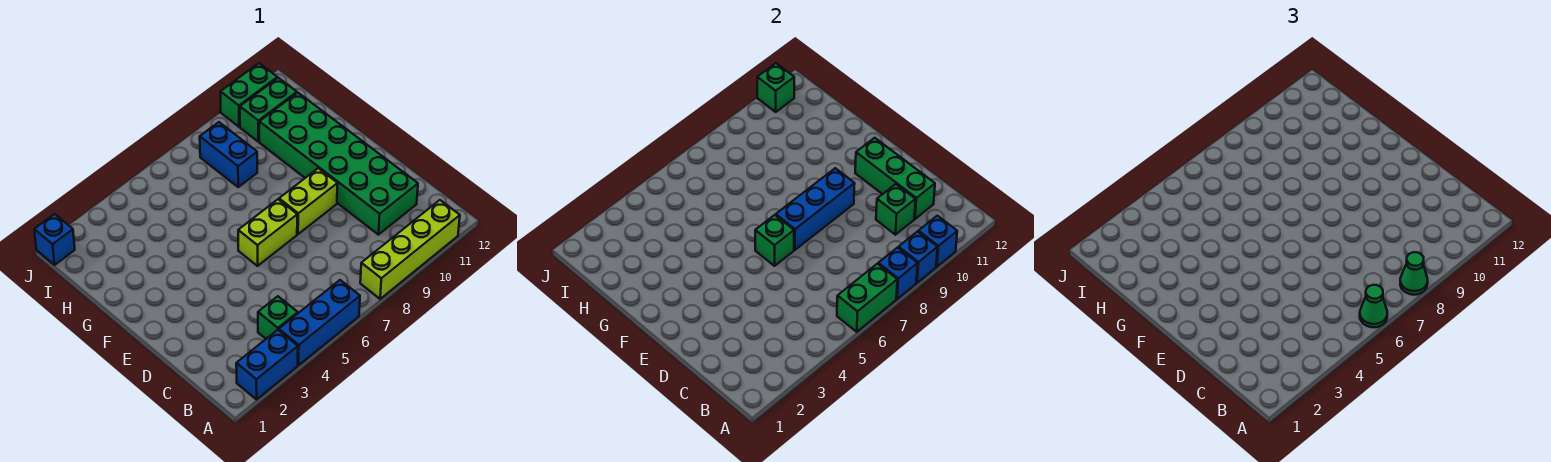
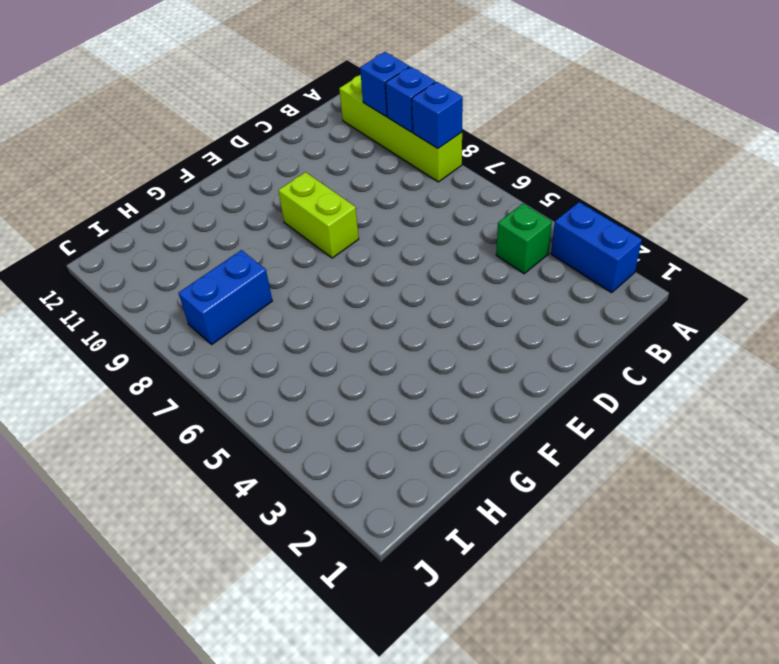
none -> blue 1x3 brick [279,280,360,365]
none -> green 2x6 brick [259,93,418,235]
none -> lime 1x2 brick [238,199,297,266]

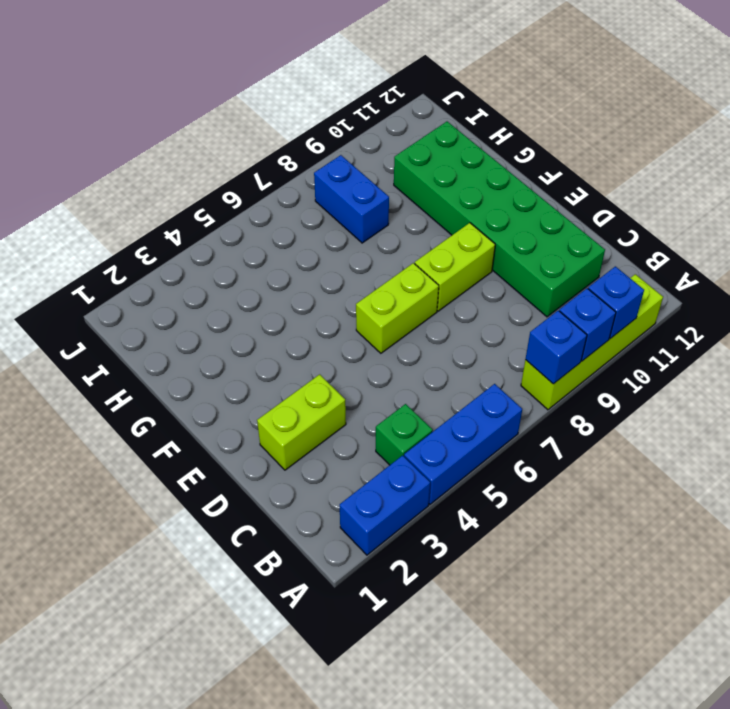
lime 1x2 brick [257,374,346,470] -> none
none -> green 1x2 brick [240,78,297,142]
none -> blue 1x1 brick [34,214,75,265]
none -> green 1x2 brick [220,63,277,127]

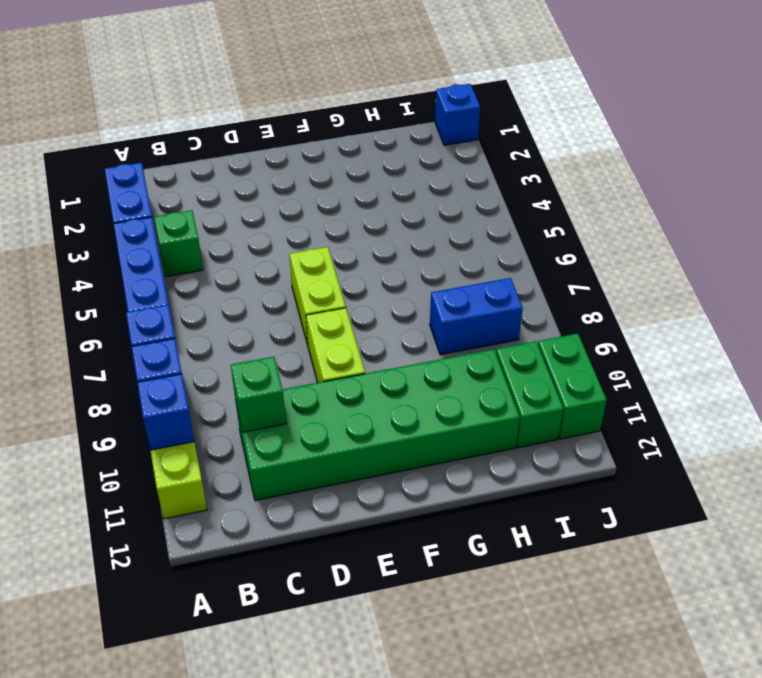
none -> green 1x2 brick [837,264,897,332]
none -> green 1x3 brick [855,138,935,219]
none -> green 1x1 brick [755,215,794,266]

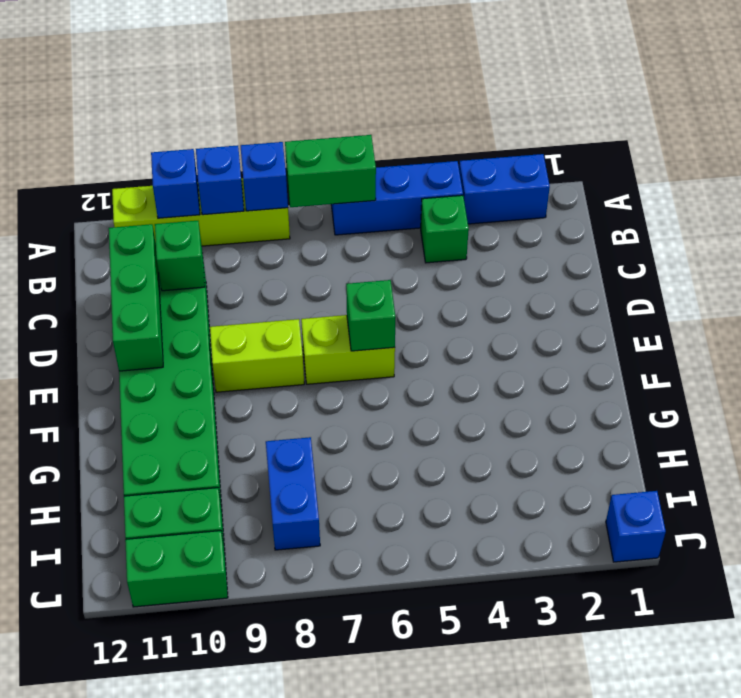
none -> blue 1x3 brick [776,168,855,250]
none -> green 1x1 brick [757,63,794,112]
none -> green 1x1 cone [1360,285,1387,327]

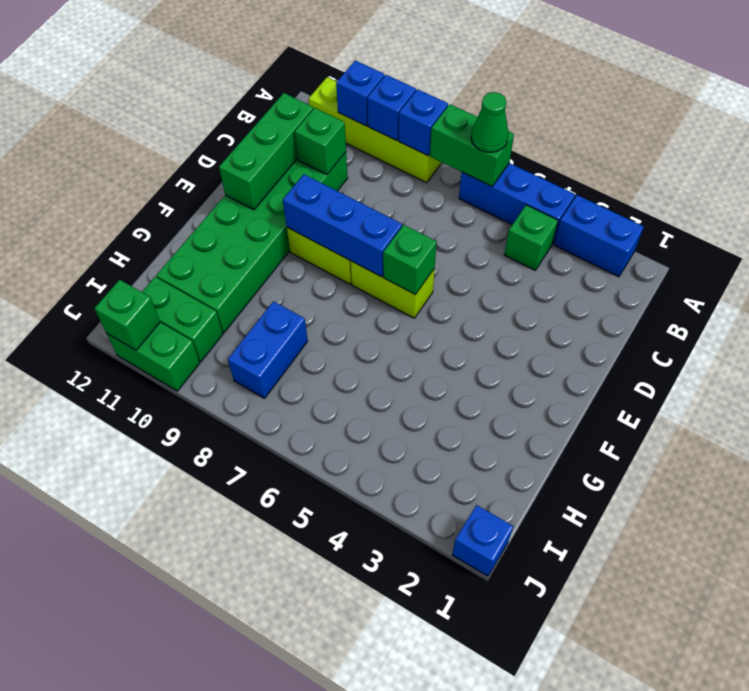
none -> green 1x1 cone [1400,252,1428,295]

